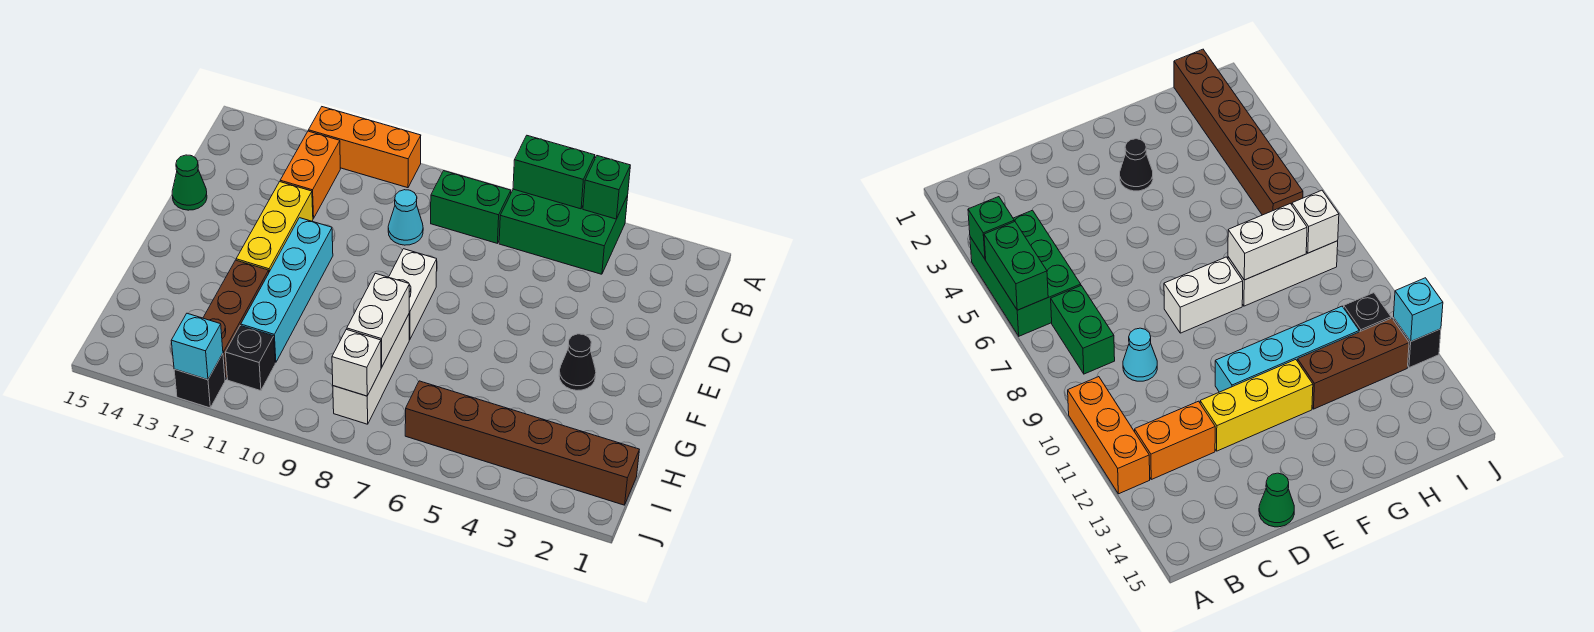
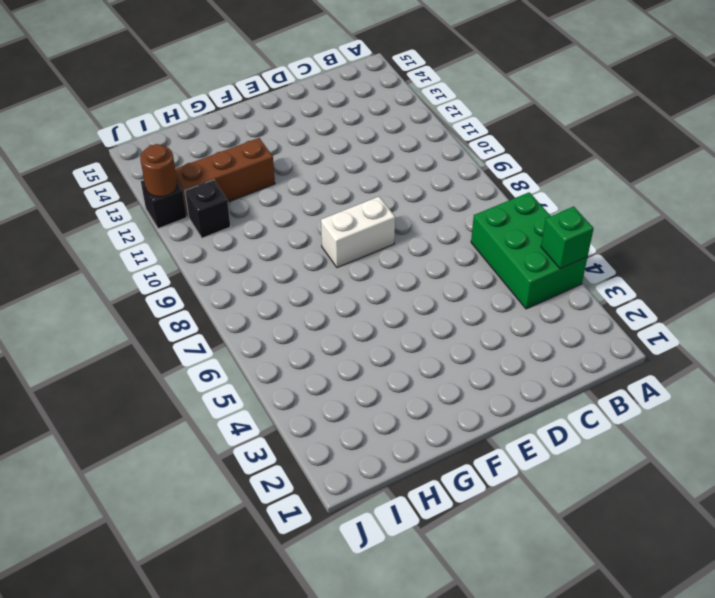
brown 1x1 round brick [140,144,177,197] -> cyan 1x1 brick [171,313,223,380]
none -> orange 1x3 brick [309,107,421,188]
none -> green 1x2 brick [431,171,511,243]
none -> orange 1x2 brick [280,131,340,219]

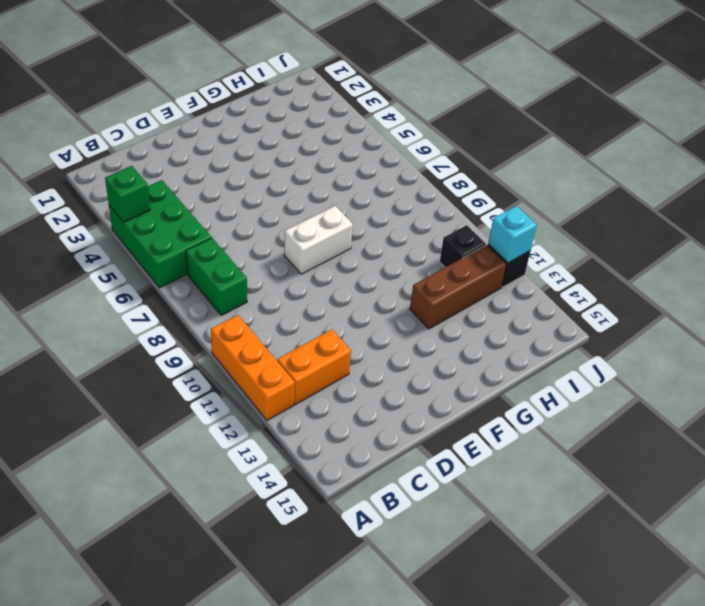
none -> cyan 1x1 cone [388,190,423,245]
none -> yellow 1x3 brick [236,182,313,272]
none -> green 1x1 cone [172,155,207,210]

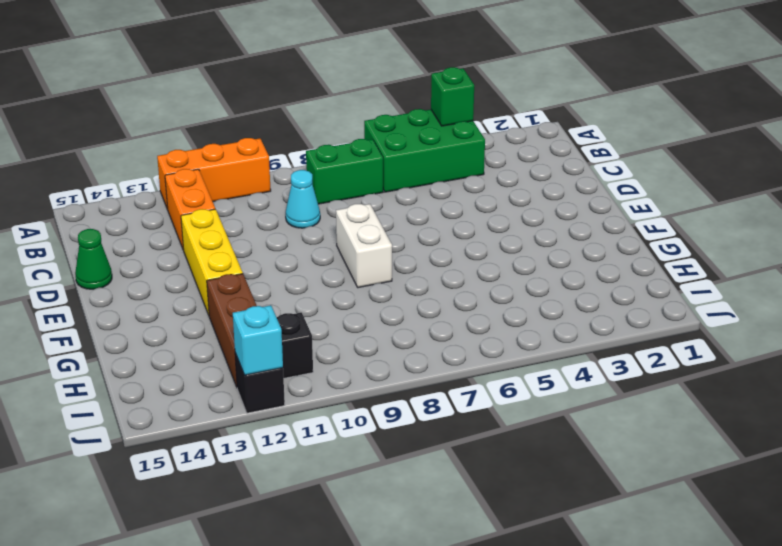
none -> cyan 1x4 brick [241,218,333,363]
none -> black 1x1 cone [559,334,596,390]
none -> white 1x3 brick [333,314,409,424]

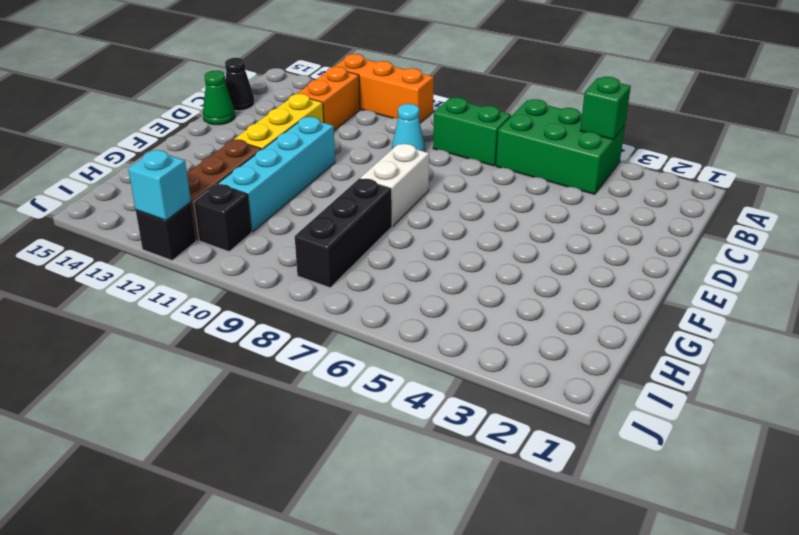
black 1x1 cone [225,58,255,111] -> black 1x1 cone moved to [559,334,596,390]
black 1x3 brick [295,178,392,288] -> white 1x3 brick [333,314,409,424]
none -> brown 1x6 brick [405,381,639,505]
none -> green 1x2 brick [513,136,595,209]
none -> white 1x2 brick [347,273,409,367]

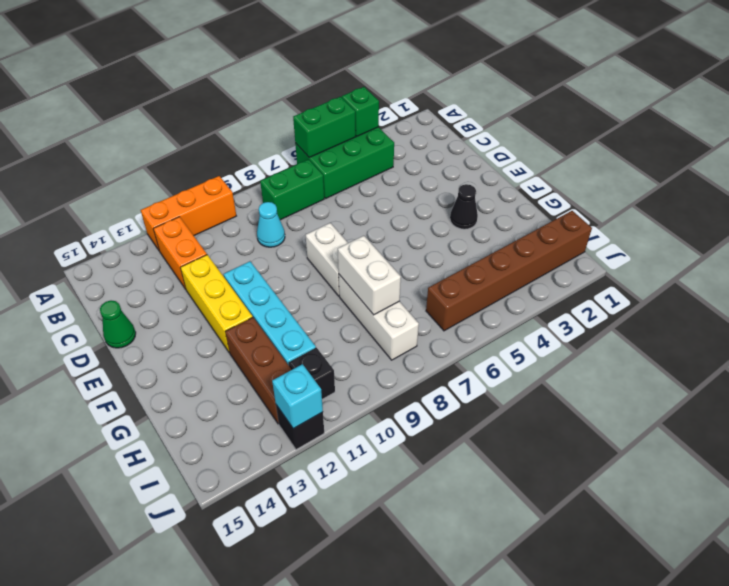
none -> white 1x1 brick [332,329,381,396]

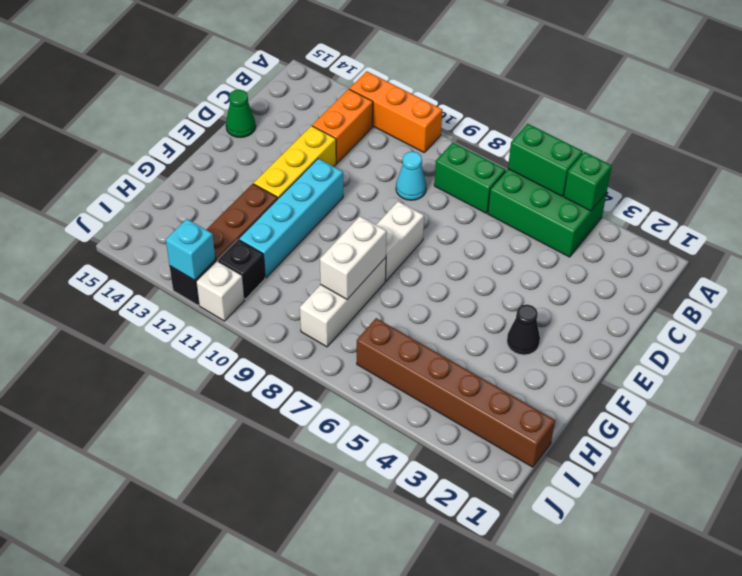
white 1x1 brick [196,261,244,321] -> white 1x1 brick moved to [332,329,381,396]

